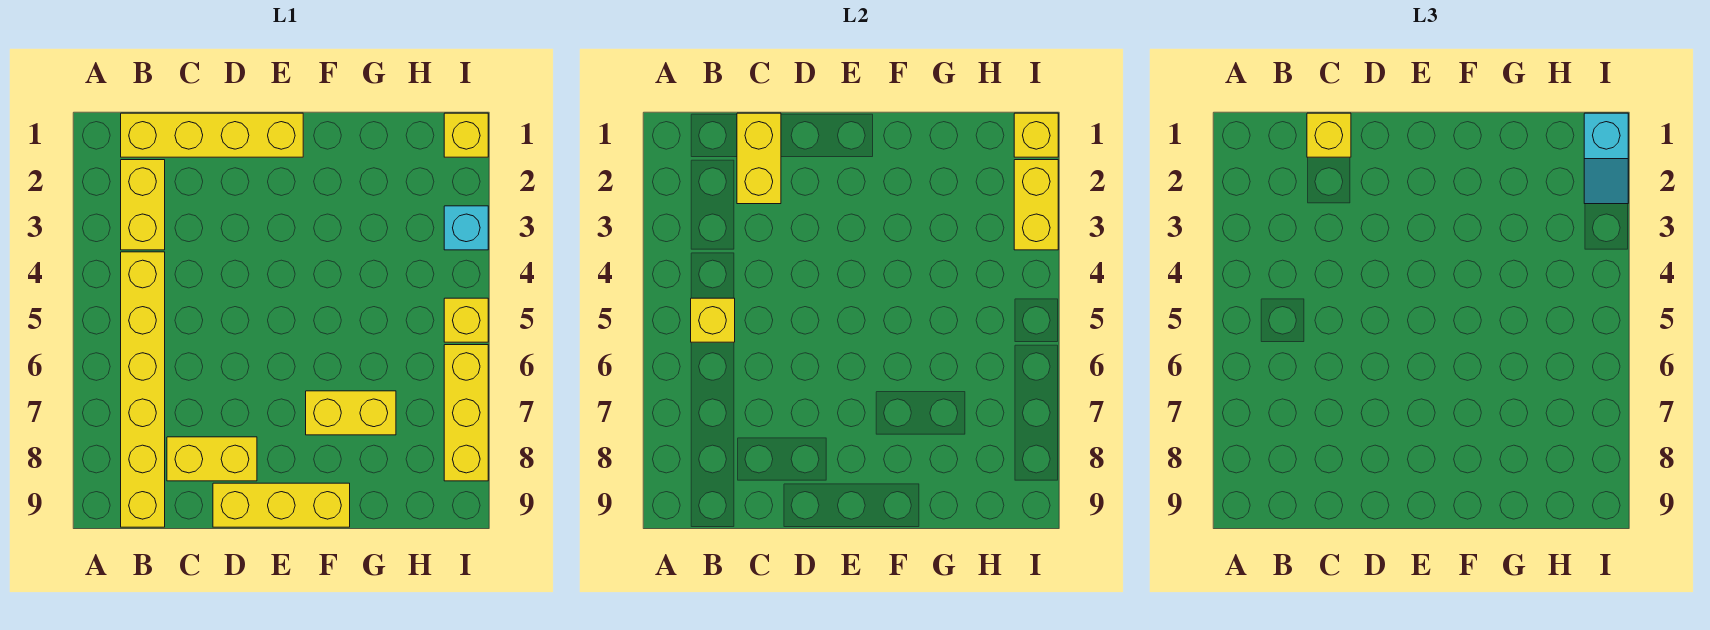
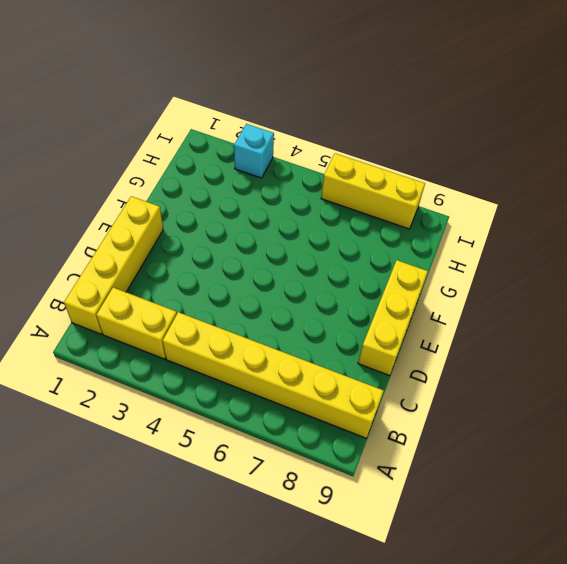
none -> yellow 1x2 brick [167,437,257,481]
none -> yellow 1x2 brick [306,391,396,435]
none -> yellow 1x1 brick [444,113,488,157]

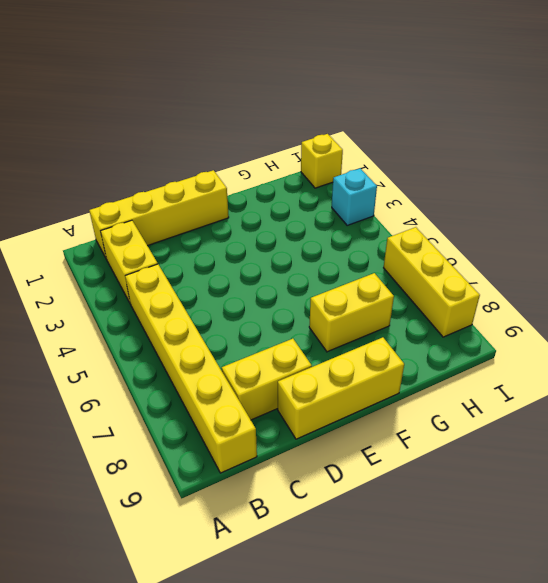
none -> yellow 1x1 brick [444,298,488,342]
none -> yellow 1x1 brick [691,298,735,342]
none -> yellow 1x2 brick [737,113,781,204]

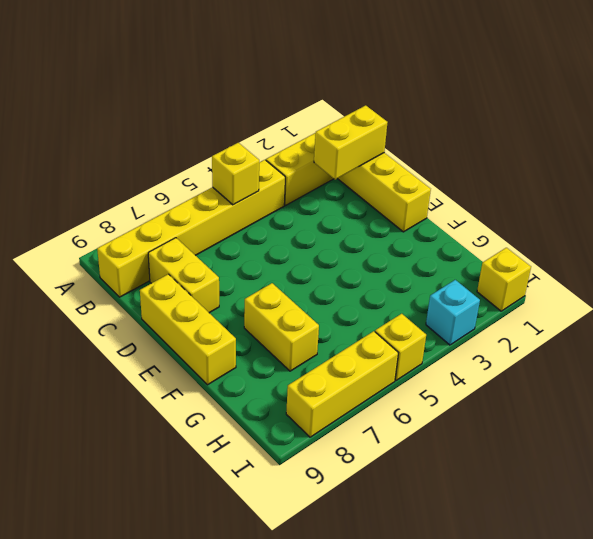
none -> yellow 1x1 brick [1014,113,1058,157]
none -> yellow 1x2 brick [1014,160,1058,250]
none -> yellow 1x1 brick [1307,113,1351,157]

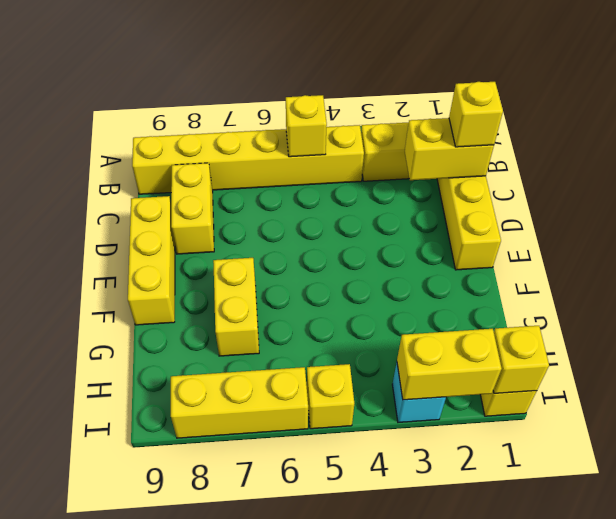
none -> cyan 1x2 slope [1584,113,1628,204]

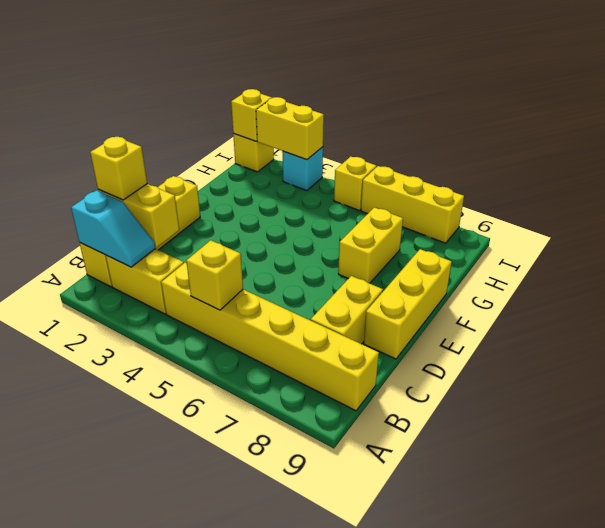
cyan 1x2 slope [71,190,155,267] -> cyan 1x2 slope moved to [1584,113,1628,204]

